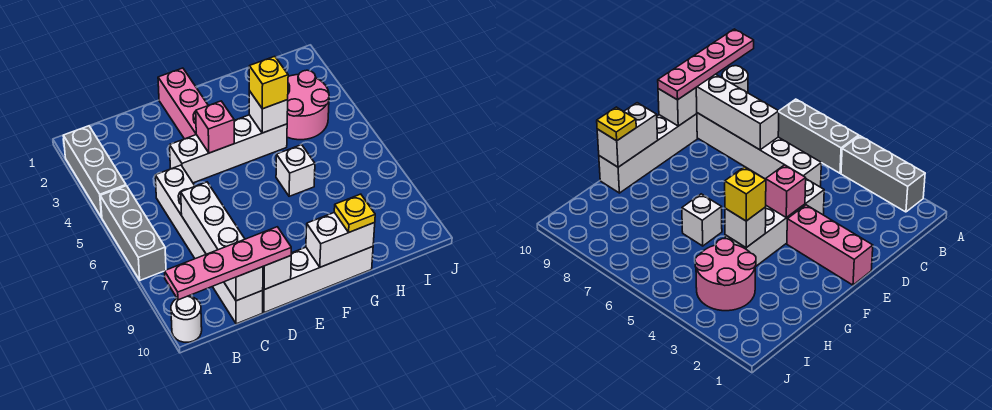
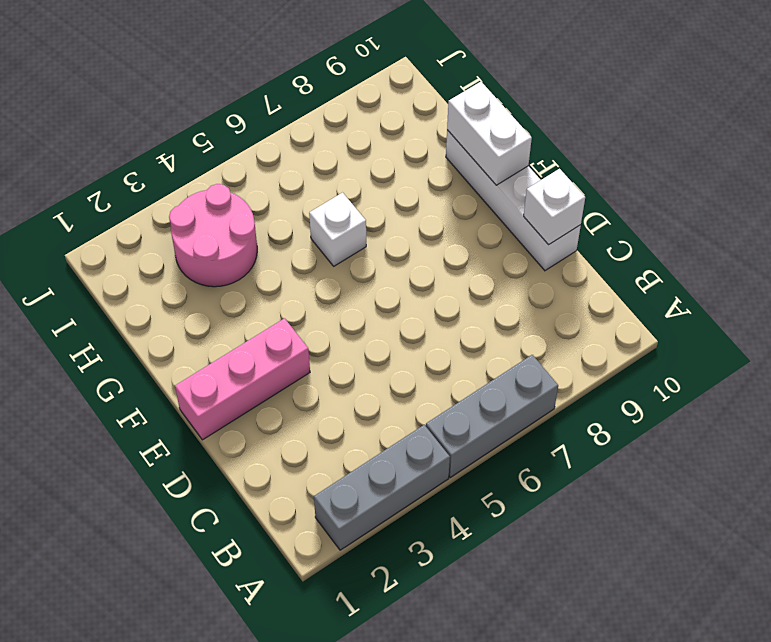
none -> white 1x1 round brick [171,296,202,342]
none -> white 1x6 brick [155,165,263,324]
none -> white 1x4 brick [170,115,287,183]

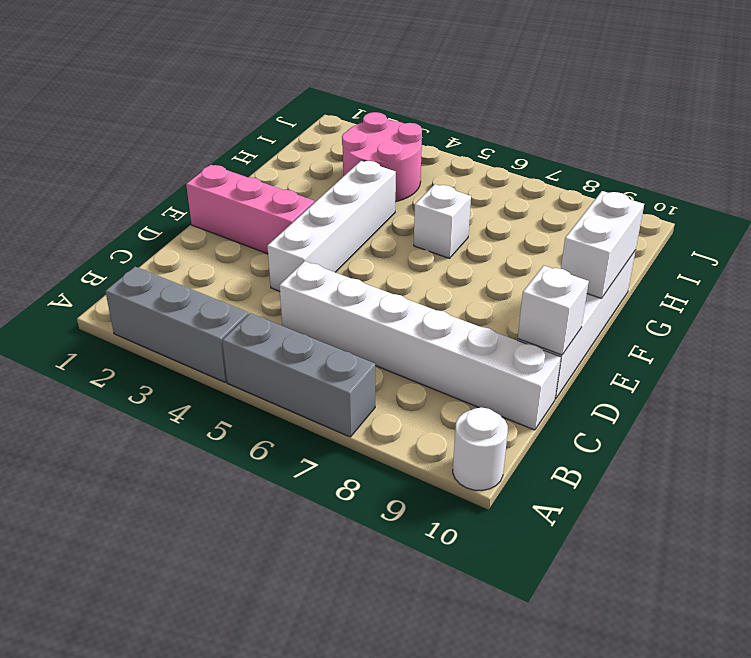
none -> white 1x4 brick [181,182,263,301]
none -> pink 1x1 brick [196,101,234,153]
none -> white 1x1 brick [249,91,288,133]

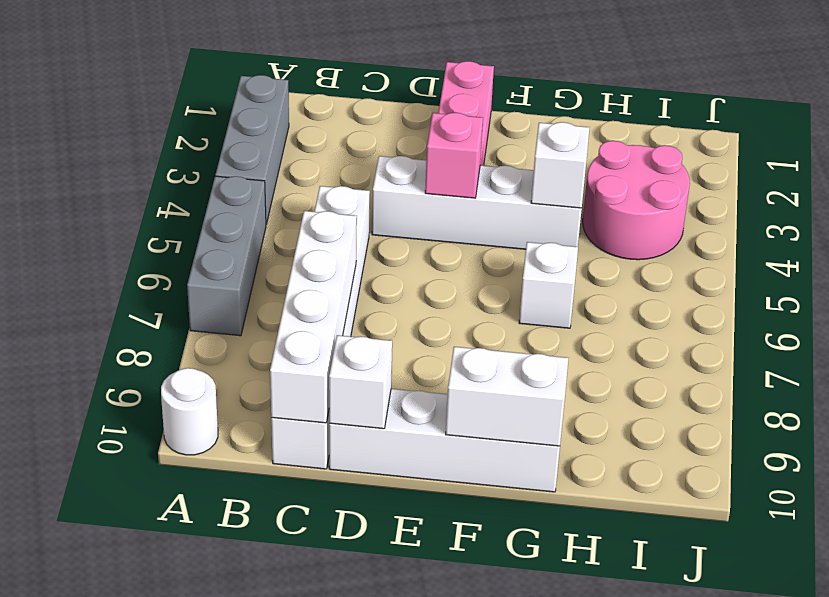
none -> pink 1x4 plate [164,227,291,300]
none -> yellow 1x1 brick [249,56,288,109]
none -> yellow 1x1 plate [334,194,375,232]

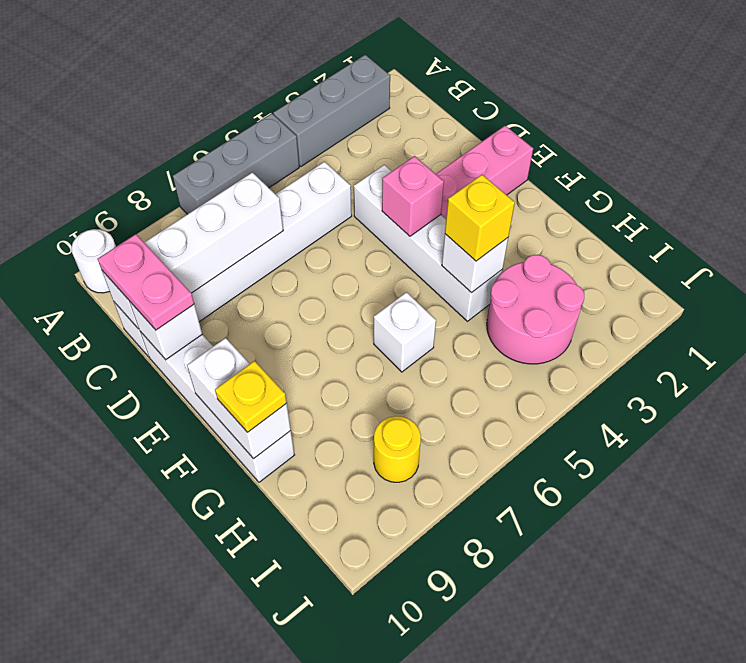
pink 1x2 plate [98,234,194,330] -> pink 1x4 plate [164,227,291,300]
yellow 1x1 round brick [374,416,421,482] -> none

